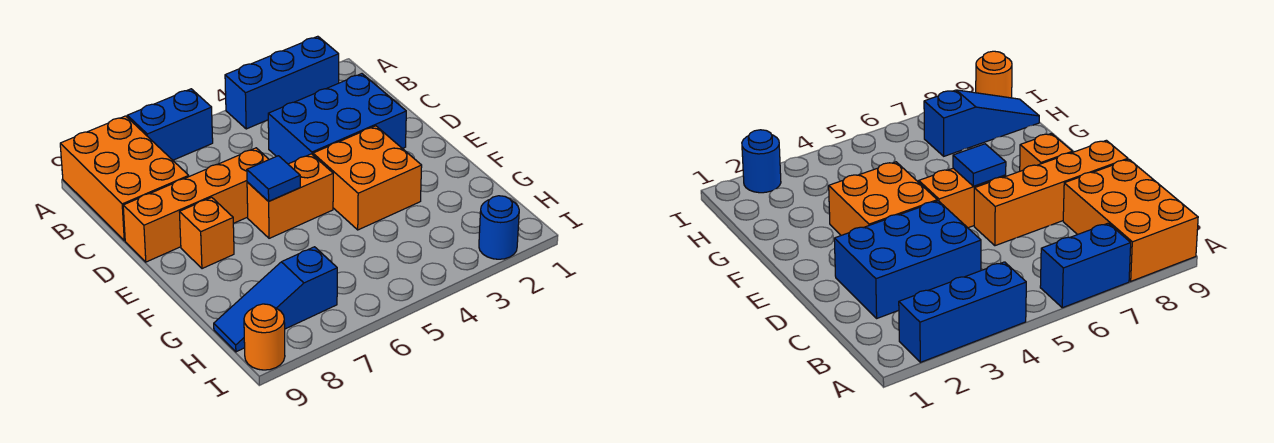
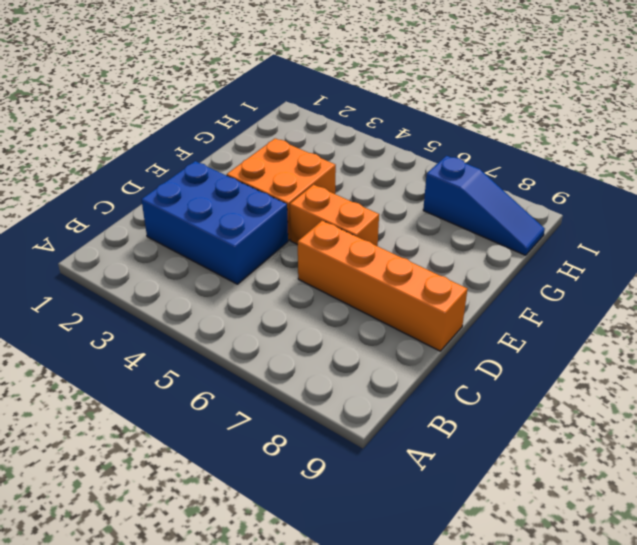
none -> blue 1x3 brick [225,36,339,129]
none -> blue 1x2 brick [127,89,213,160]
none -> orange 2x3 brick [60,116,189,241]

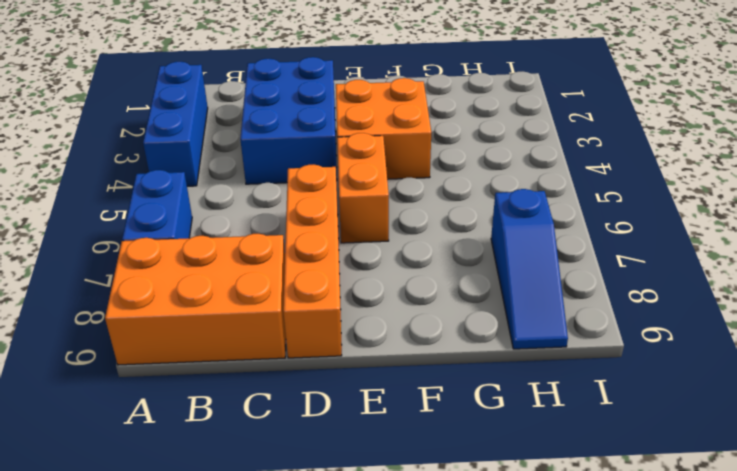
none -> orange 1x1 brick [180,197,234,269]
none -> blue 1x1 round brick [479,196,519,259]
none -> orange 1x1 round brick [244,304,285,370]

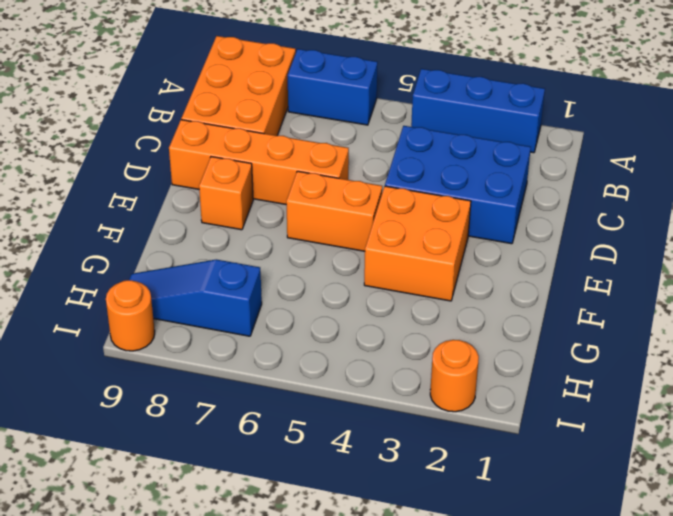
orange 1x1 round brick [430,340,479,412] -> blue 1x1 round brick [479,196,519,259]
none -> blue 1x1 tile [247,156,300,201]

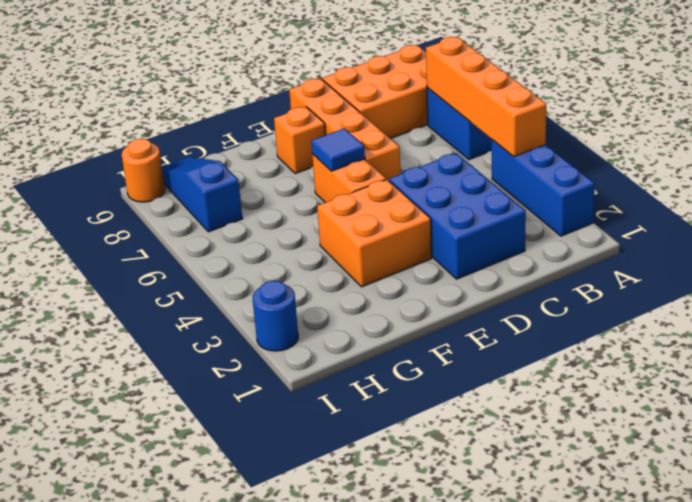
orange 1x4 brick [426,37,546,157] -> none

